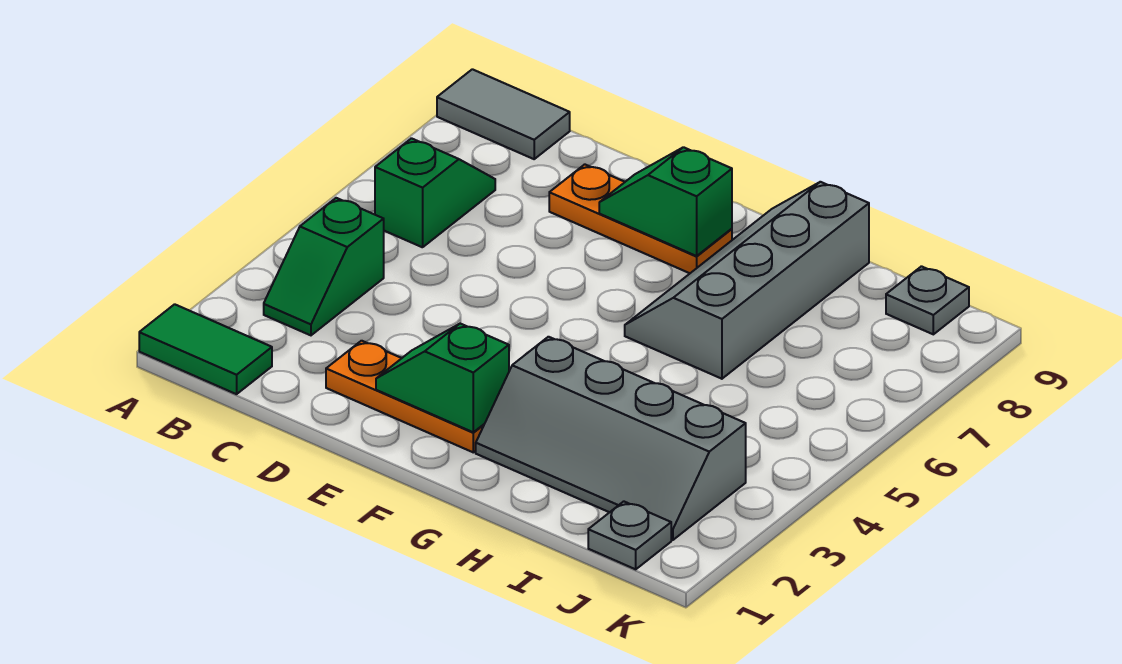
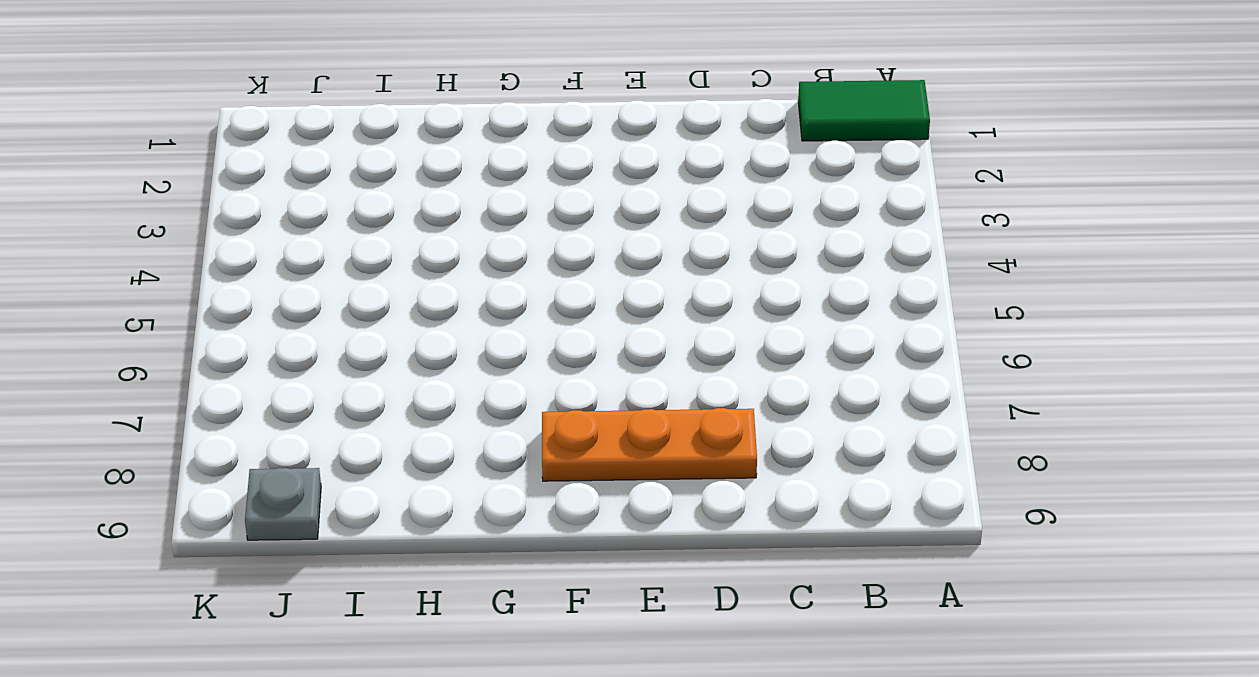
none -> grey 1x2 tile [437,69,570,159]
none -> green 1x2 slope [264,198,384,335]
none -> green 1x2 slope [375,138,495,247]

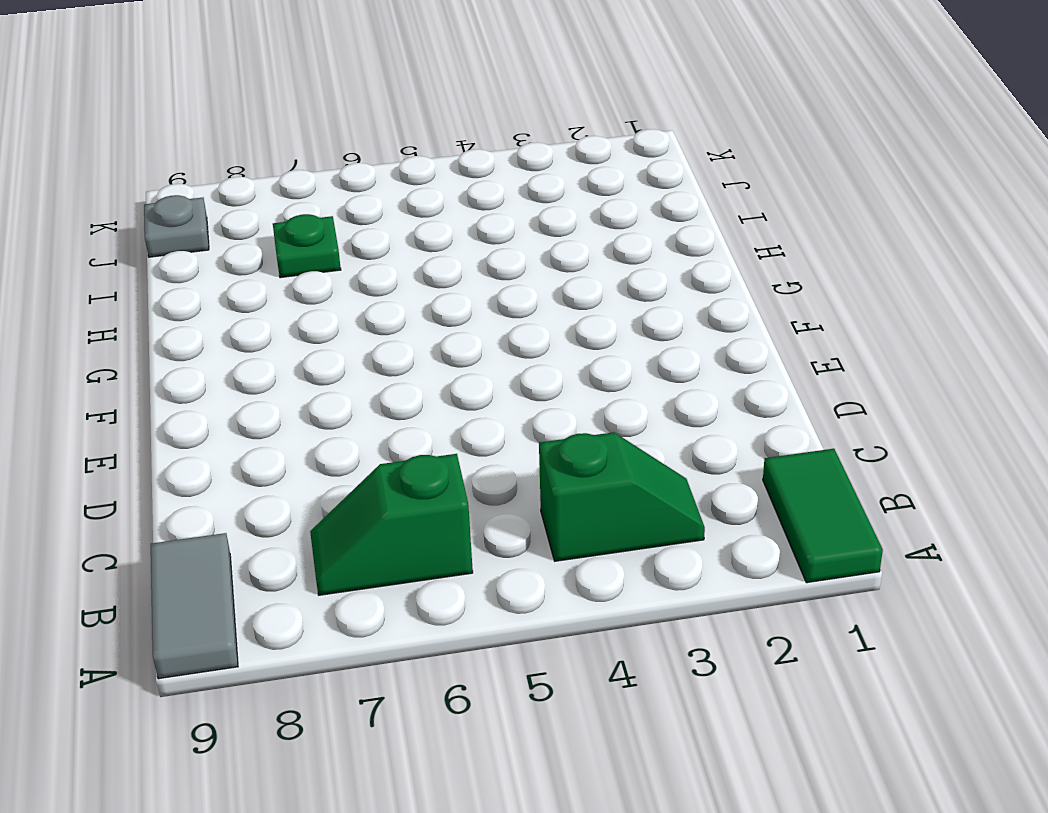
green 1x1 plate [273,214,341,278] -> none
none -> orange 1x3 plate [326,341,484,452]
none -> orange 1x3 plate [549,164,732,273]
none -> grey 2x4 slope [476,337,746,540]

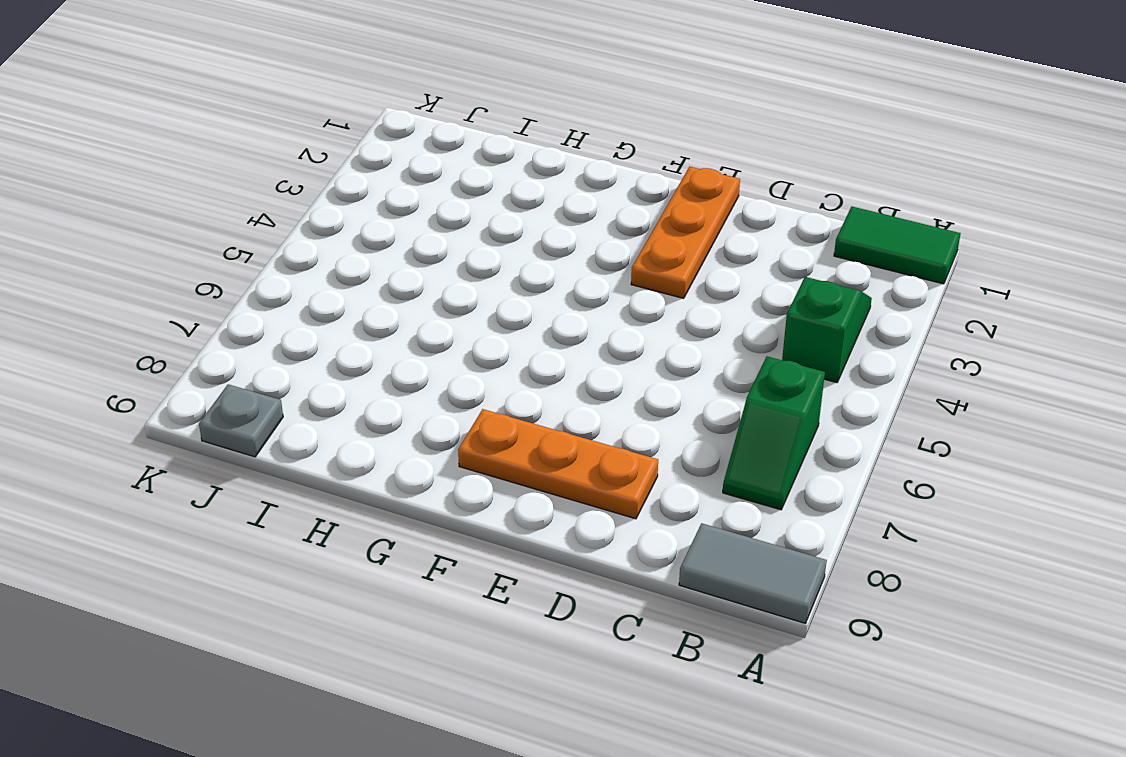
orange 1x3 plate [631,167,740,298] -> orange 1x3 plate turned to [326,341,484,452]
none -> grey 2x4 slope [476,337,746,540]
none -> grey 2x4 slope [625,182,869,379]
none -> grey 1x1 plate [588,501,671,569]

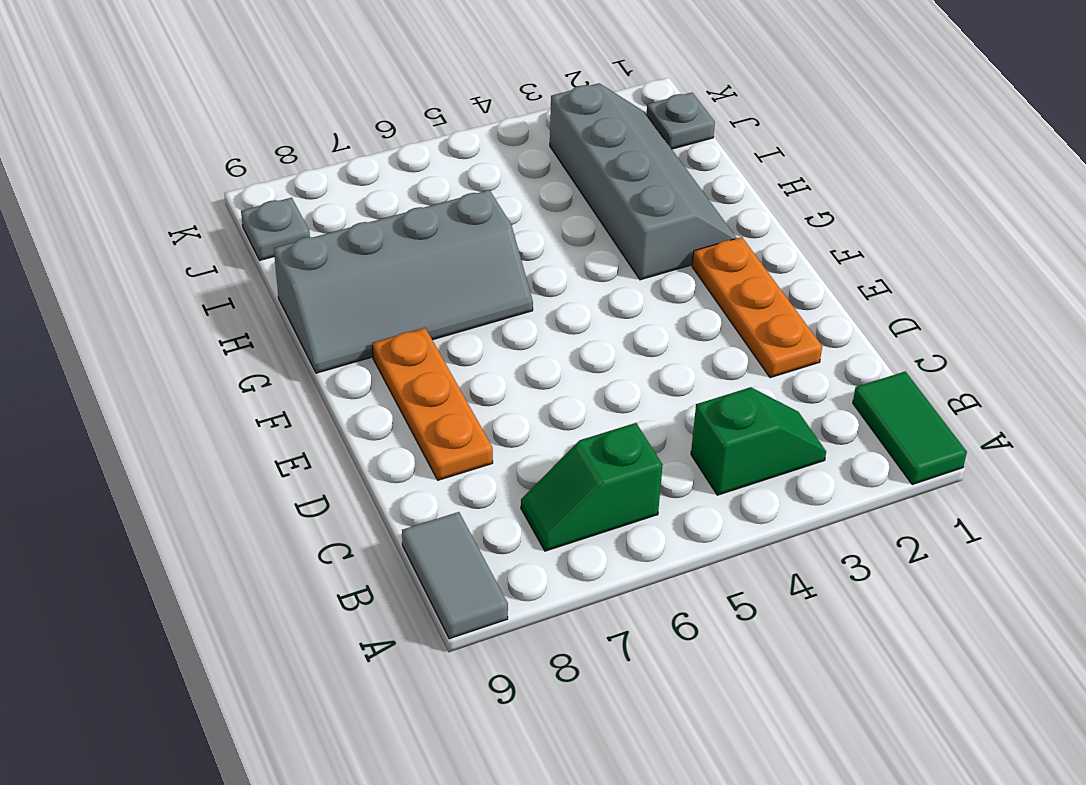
none -> green 1x2 slope [376,323,509,432]
none -> green 1x2 slope [599,147,732,256]

